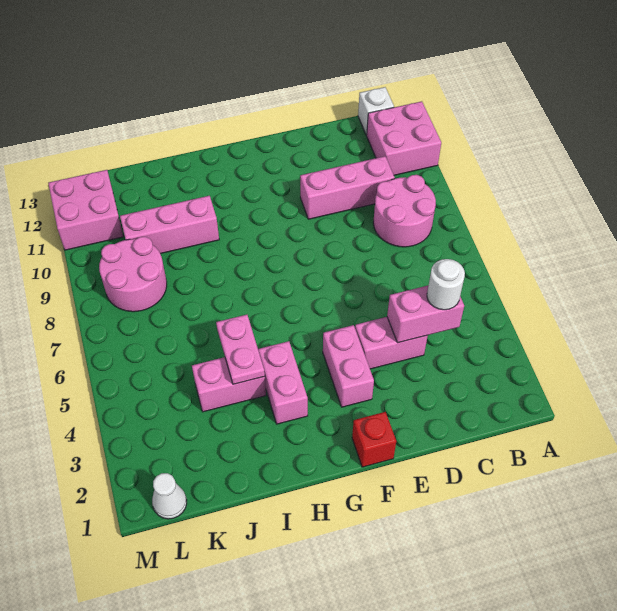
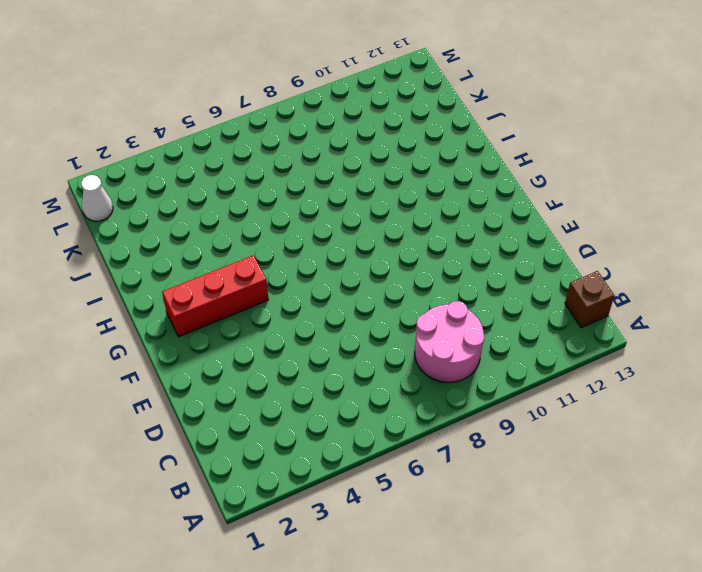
brown 1x1 brick [565,271,614,328] -> white 1x1 brick [358,87,394,135]
red 1x3 brick [162,255,268,337] -> none
none -> pink 2x2 brick [367,101,441,175]
none -> pink 1x3 brick [300,156,395,219]
none -> pink 1x2 brick [355,317,428,369]

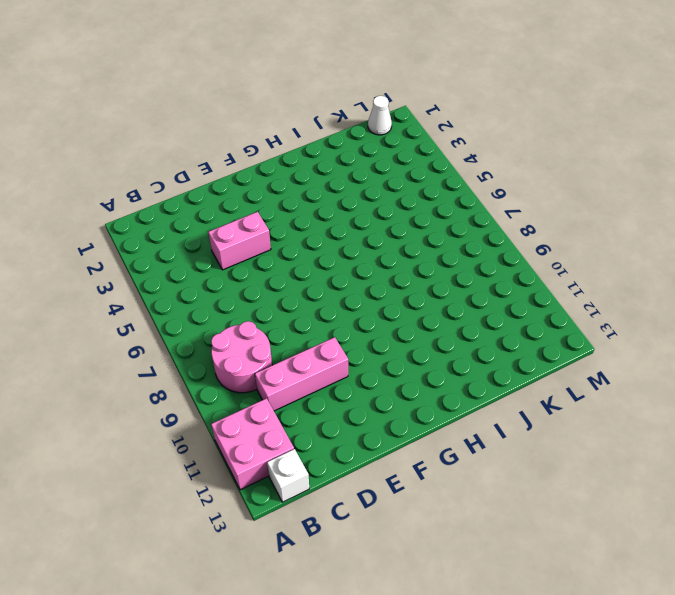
none -> red 1x1 brick [352,412,396,467]
none -> pink 1x2 brick [323,325,374,407]
none -> pink 1x2 brick [258,341,308,424]

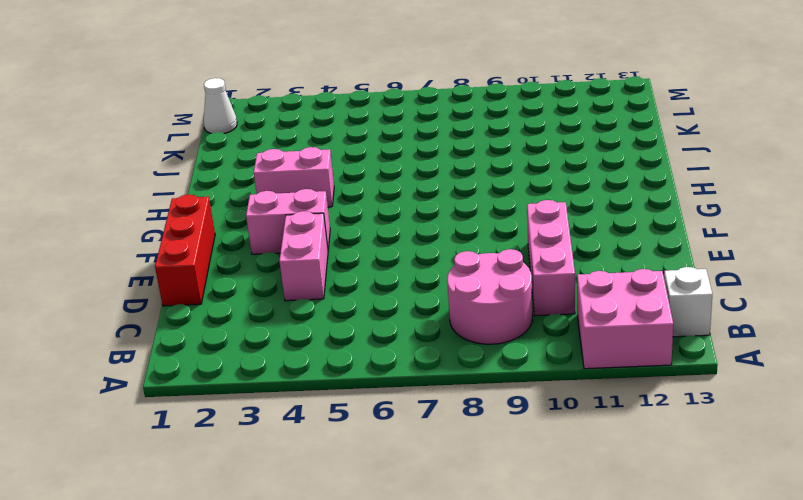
red 1x3 brick [155,194,215,306] -> red 1x1 brick [352,412,396,467]
none -> pink 1x2 brick [192,357,266,412]
none -> pink 1x3 brick [120,196,219,254]
none -> pink 2x2 round brick [99,237,167,312]

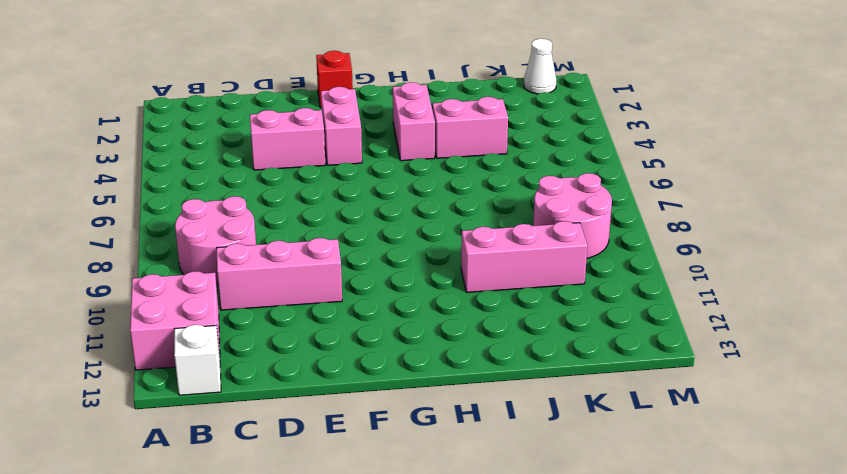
none -> pink 2x2 brick [48,170,124,250]
none -> pink 1x2 brick [387,286,464,343]
none -> pink 1x2 plate [216,315,265,384]

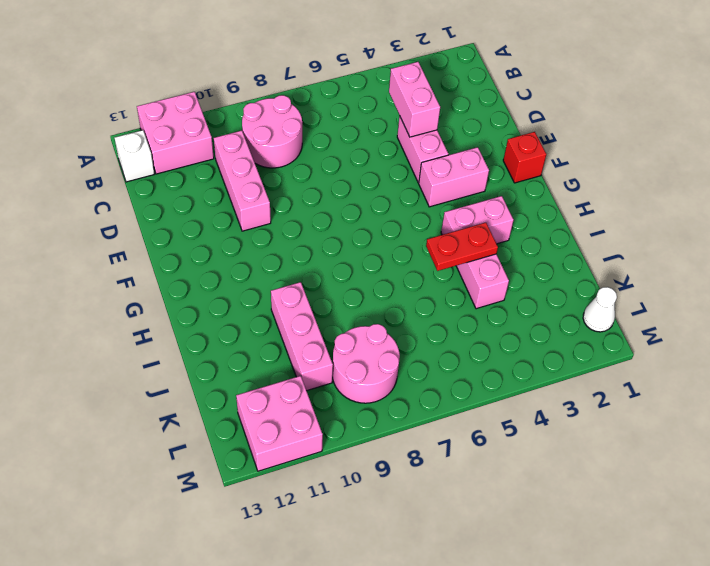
red 1x2 plate [426,223,498,271] -> pink 1x2 plate [216,315,265,384]
none -> white 1x1 round brick [427,259,465,310]

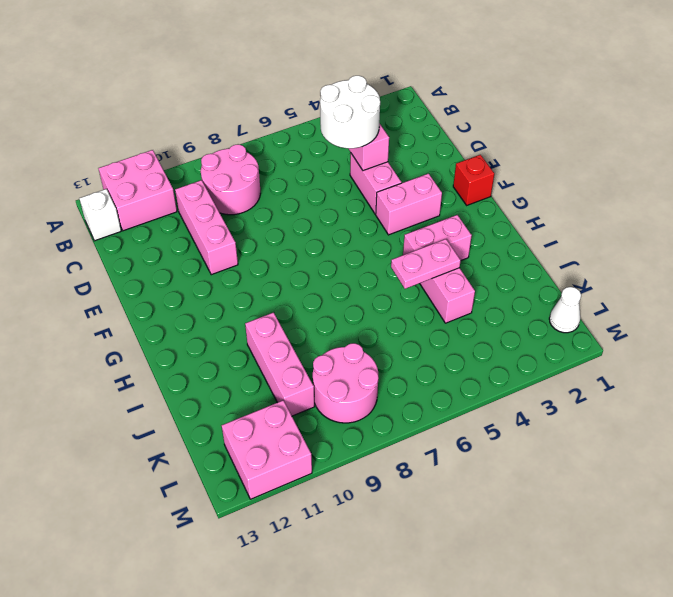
white 2x2 round brick [320,76,380,148] -> white 1x1 round brick [427,259,465,310]

